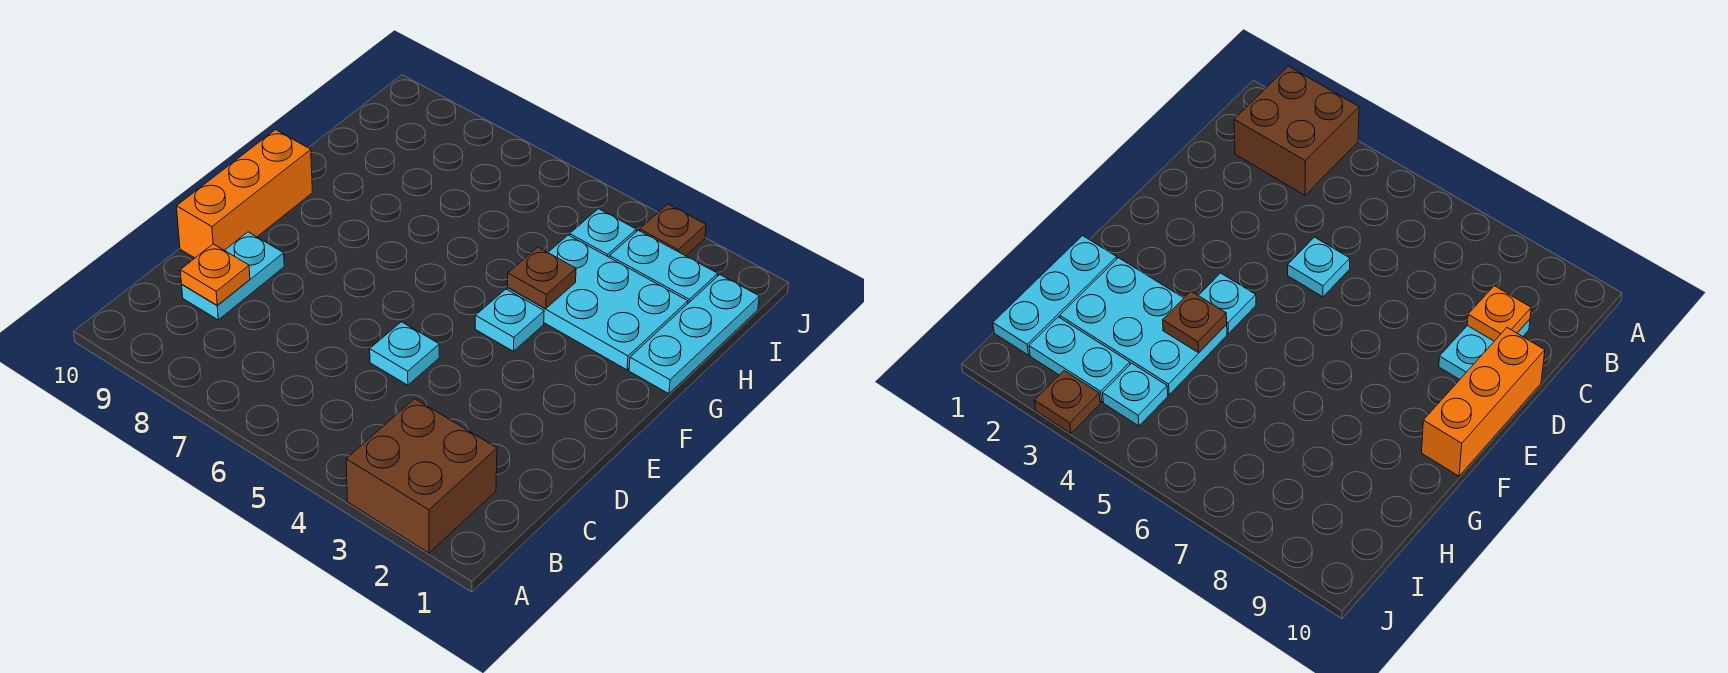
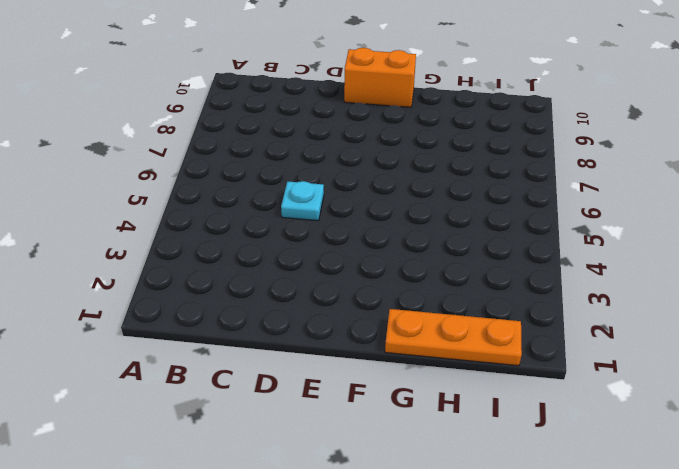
orange 1x2 brick [344,48,416,107] -> orange 1x3 brick [176,130,312,258]
orange 1x3 plate [385,309,522,366] -> cyan 1x3 plate [629,275,759,394]
none -> brown 2x2 brick [346,399,497,553]
none -> cyan 1x2 plate [182,232,284,320]
none -> cyan 1x1 plate [475,289,544,351]

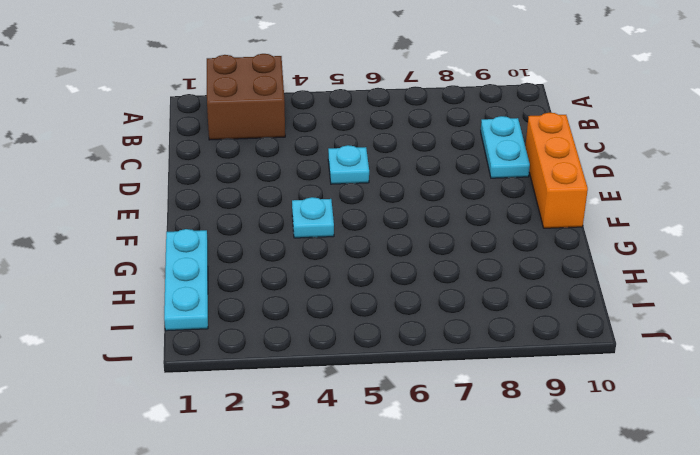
none -> cyan 2x3 plate [507,235,688,370]
none -> cyan 1x2 plate [610,230,718,303]
none -> cyan 1x1 plate [570,209,636,257]

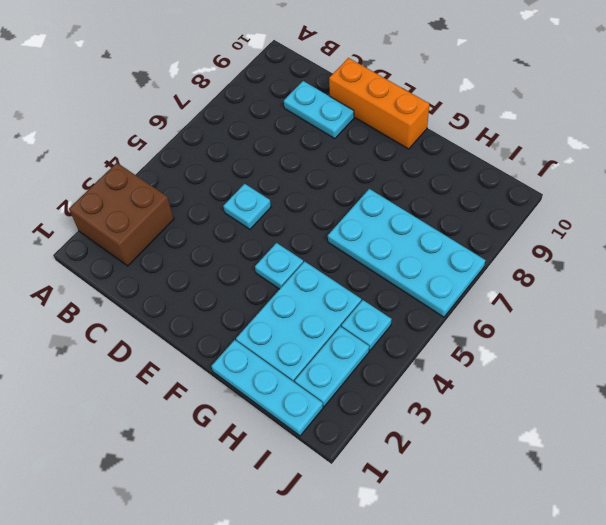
cyan 2x4 plate [328,189,485,317] -> none
none -> brown 1x1 plate [640,204,706,256]
none -> orange 1x1 plate [180,244,250,306]
none -> brown 1x1 plate [507,247,576,309]

